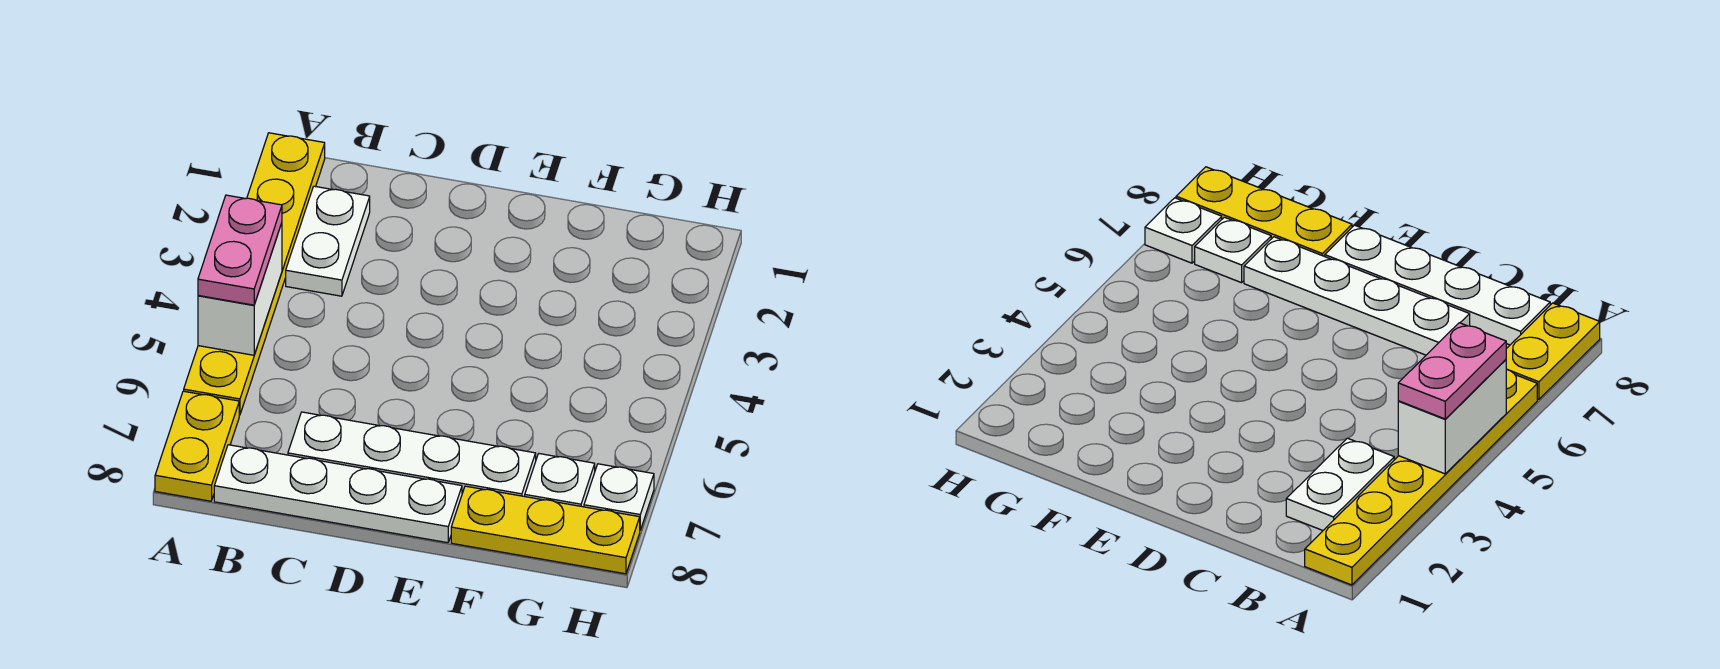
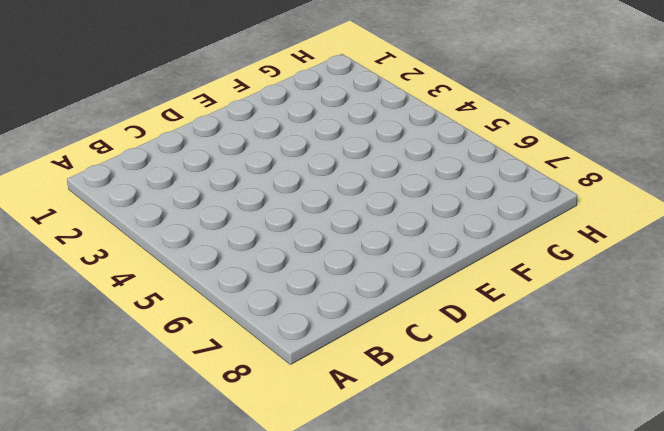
none -> yellow 1x6 plate [184,133,325,415]
none -> yellow 1x2 plate [155,391,239,501]

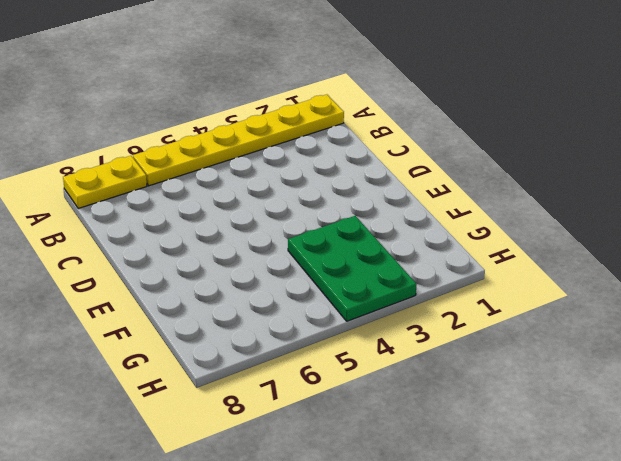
green 2x3 plate [288,216,417,321] -> none
none -> white 1x2 plate [286,186,370,296]
none -> white 1x4 plate [214,445,462,543]

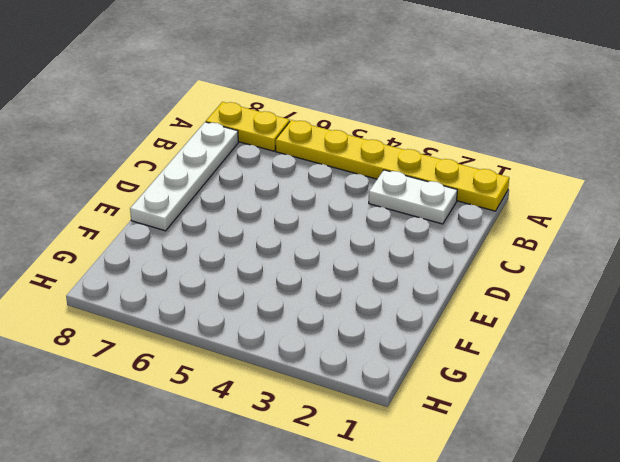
none -> white 1x4 plate [288,412,536,496]
none -> yellow 1x3 plate [451,486,640,574]

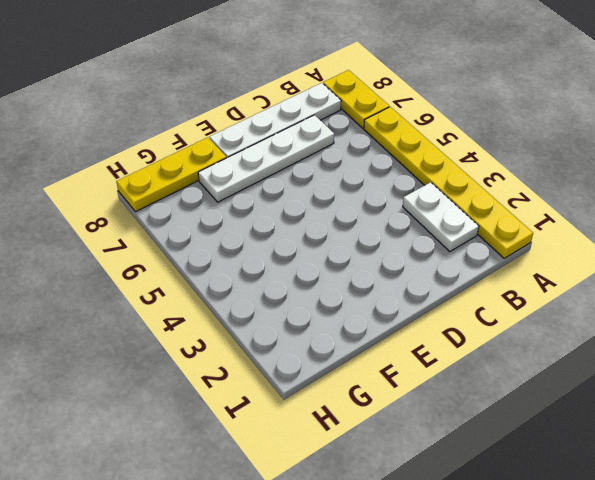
none -> white 1x1 plate [525,454,595,507]
none -> white 1x1 plate [584,464,654,530]

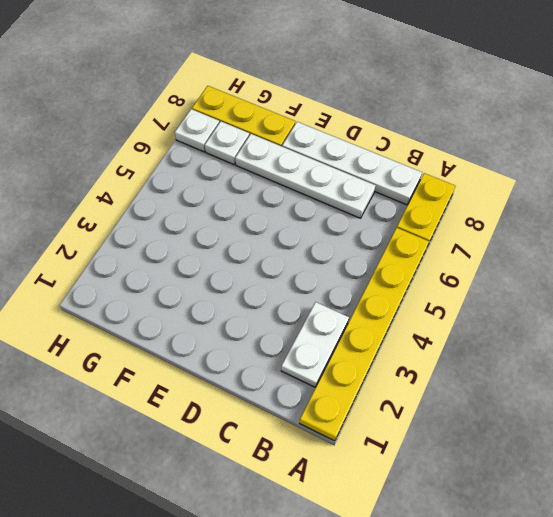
none -> white 1x2 brick [198,223,282,355]
none -> pink 1x2 plate [198,195,282,305]

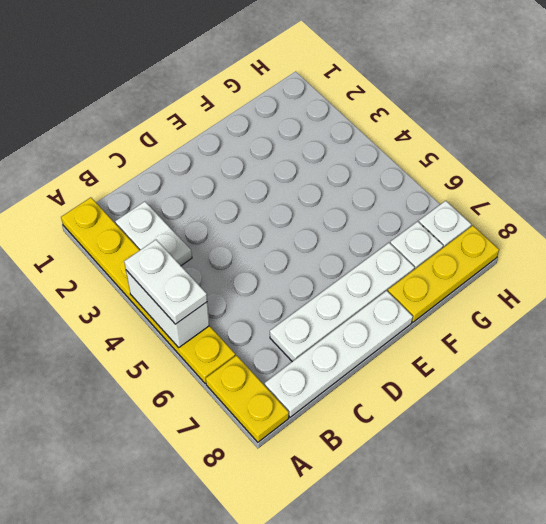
white 1x2 plate [124,240,207,324] -> pink 1x2 plate [198,195,282,305]

